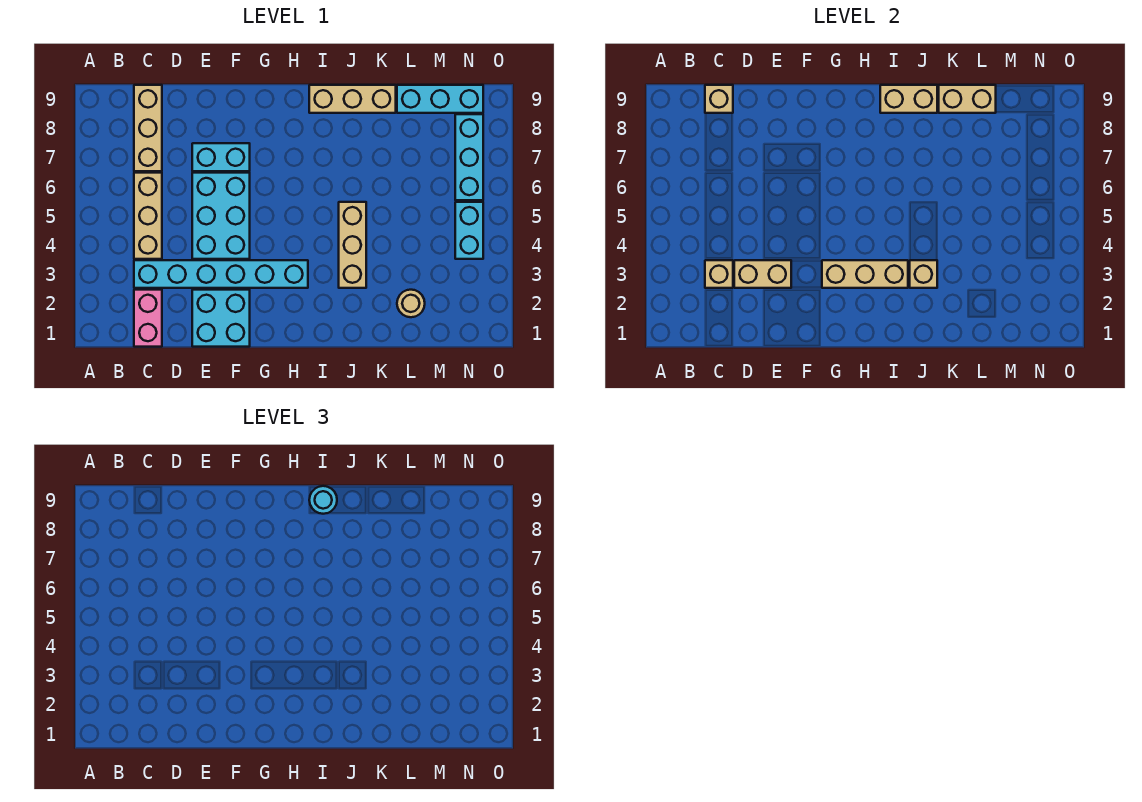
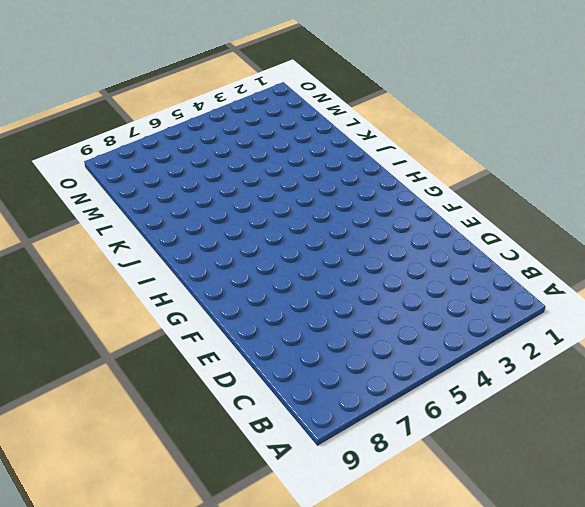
none -> pink 1x2 brick [134,290,162,347]
none -> cyan 1x6 brick [134,260,308,288]
none -> tan 1x3 brick [134,173,162,259]

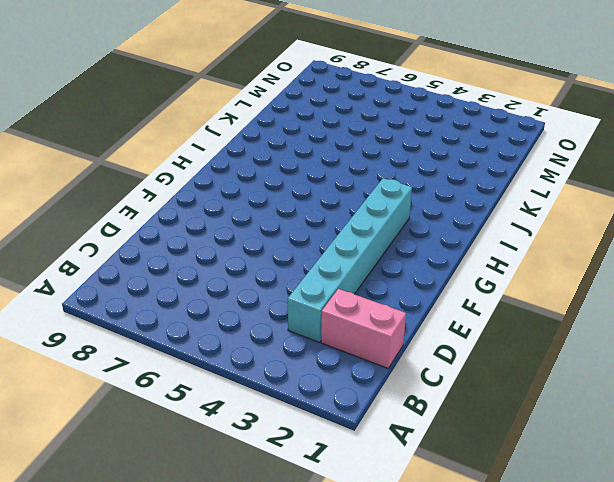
none -> tan 1x3 brick [134,173,162,259]
none -> tan 1x3 brick [134,85,162,171]
none -> cyan 2x2 brick [192,290,250,347]

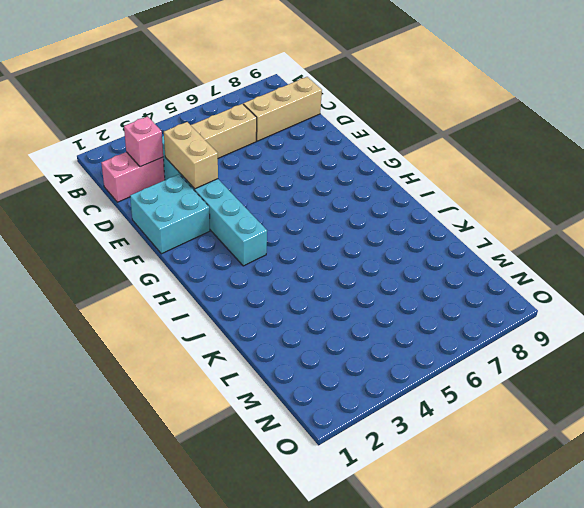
pink 1x1 brick [124,116,163,167] -> none
none -> cyan 2x3 brick [192,173,250,259]
none -> cyan 1x2 brick [192,143,250,171]
none -> tan 1x3 brick [309,85,396,113]

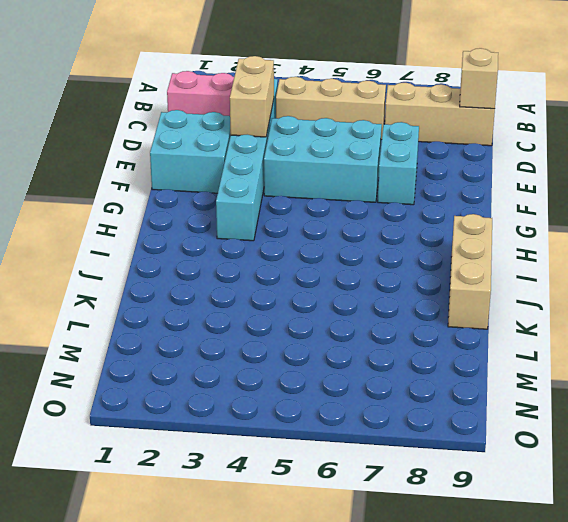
none -> tan 1x3 brick [339,202,366,288]
none -> tan 1x1 round brick [397,290,425,317]
none -> cyan 1x3 brick [397,85,483,113]

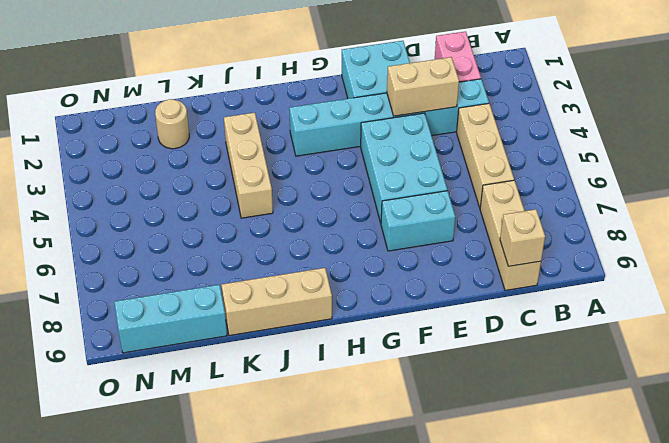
none -> cyan 1x2 brick [455,202,483,259]
none -> cyan 1x3 brick [455,114,483,200]
none -> tan 1x1 brick [705,260,733,288]

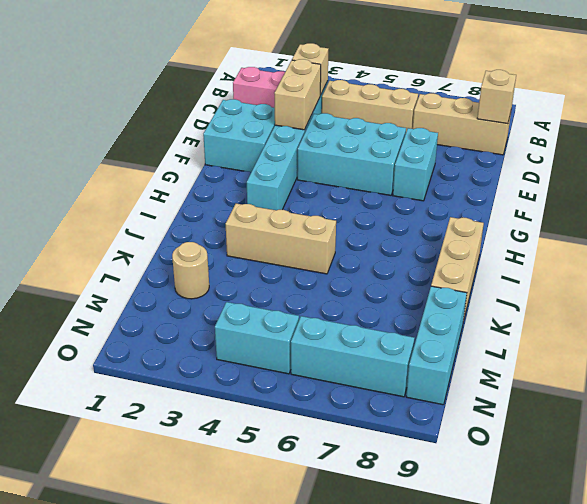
none -> tan 1x3 brick [822,260,908,288]
none -> tan 1x2 brick [880,85,937,113]
none -> tan 1x1 brick [910,260,937,288]

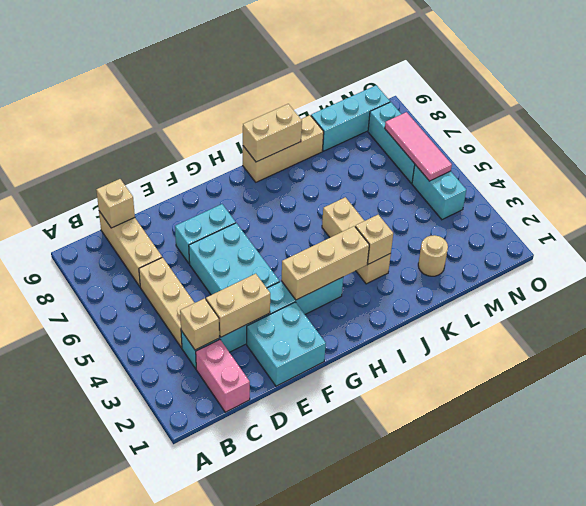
pink 1x3 tile [385,112,452,181] -> none
none -> tan 1x2 brick [939,85,996,113]
none -> cyan 1x1 round brick [309,486,337,514]

